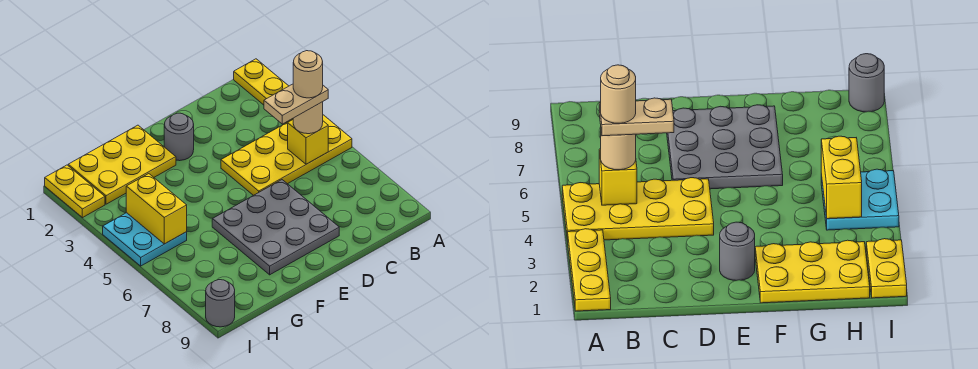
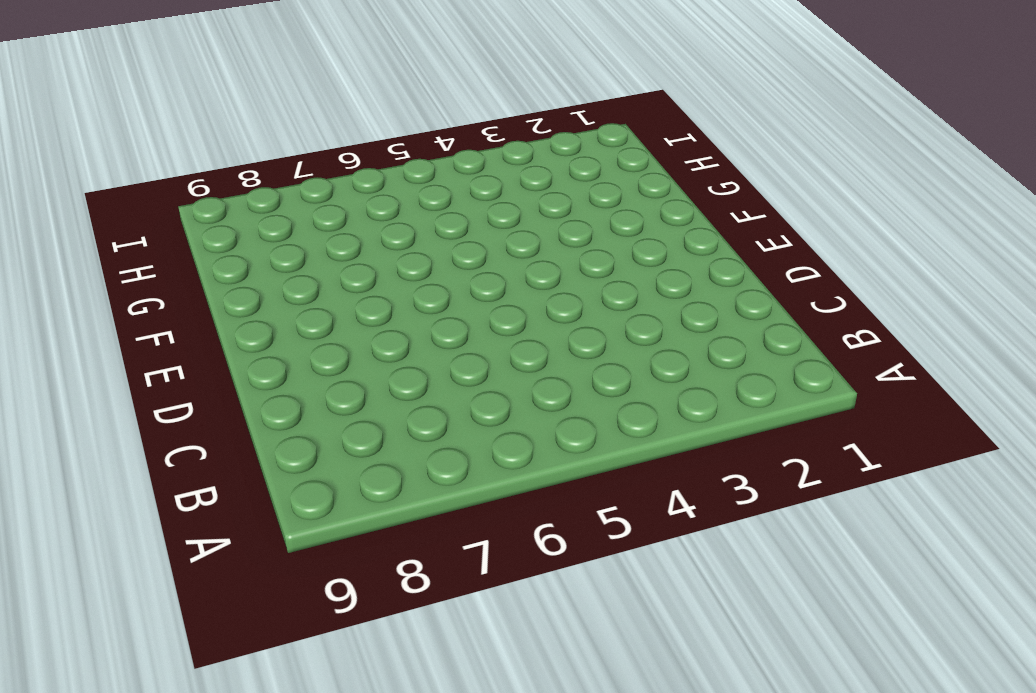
none -> yellow 1x3 plate [234,59,293,123]
none -> yellow 2x4 plate [221,115,352,196]
none -> grey 3x3 plate [212,180,339,275]

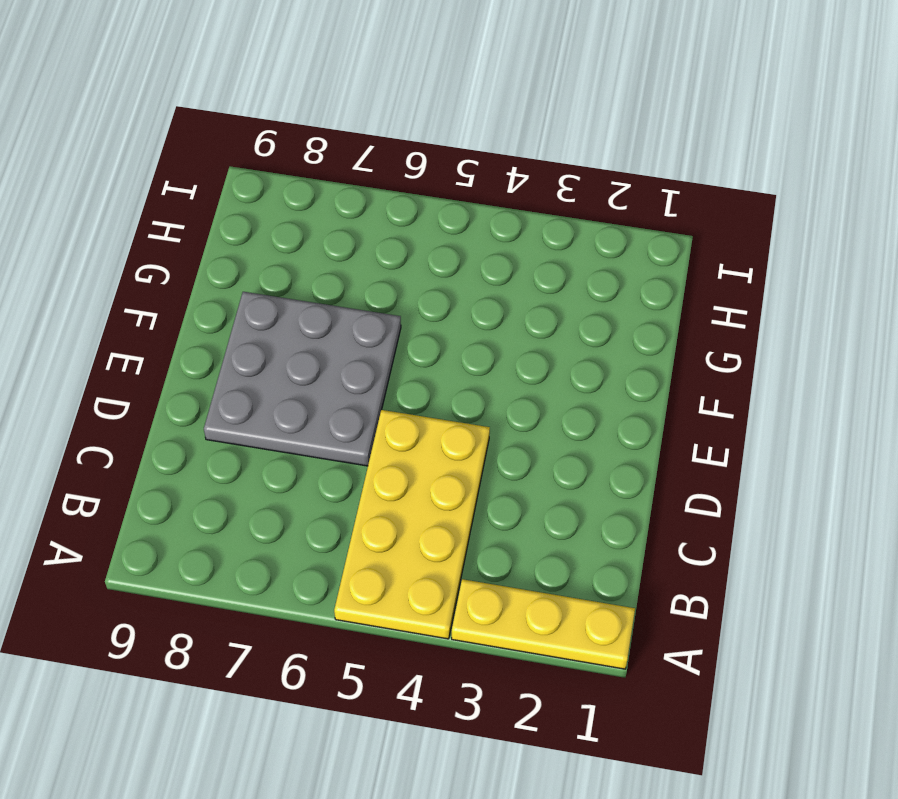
none -> grey 1x1 round brick [164,113,194,161]
none -> yellow 2x3 plate [68,125,176,204]
none -> cyan 2x2 plate [103,213,187,266]

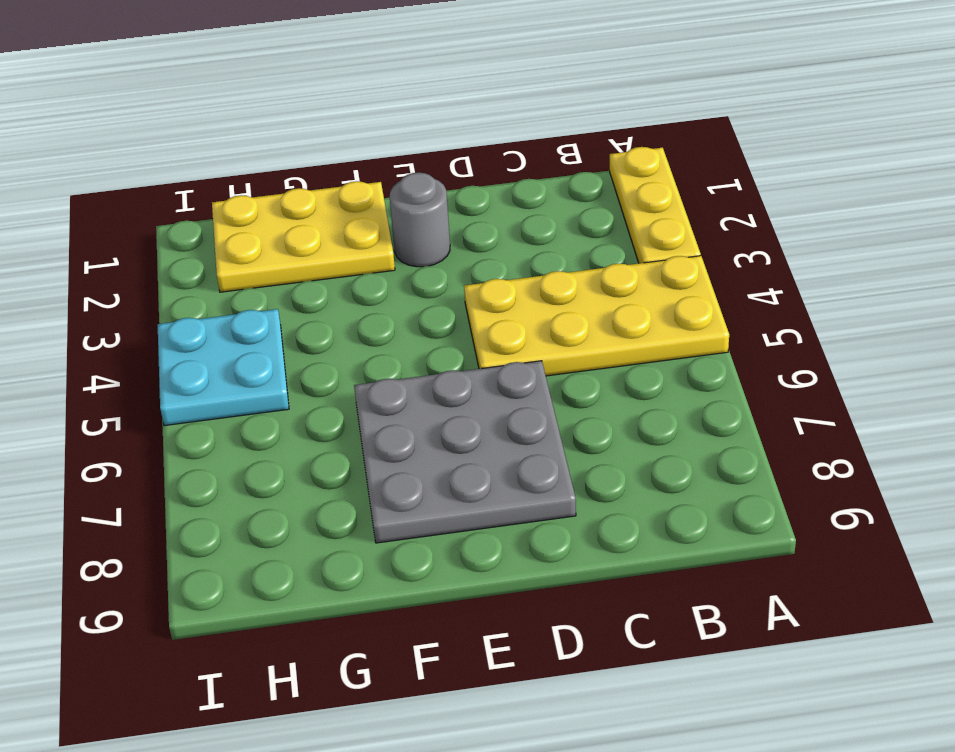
none -> yellow 1x2 plate [45,165,105,218]
none -> grey 1x1 round brick [206,280,235,327]
none -> yellow 1x1 brick [288,120,328,164]

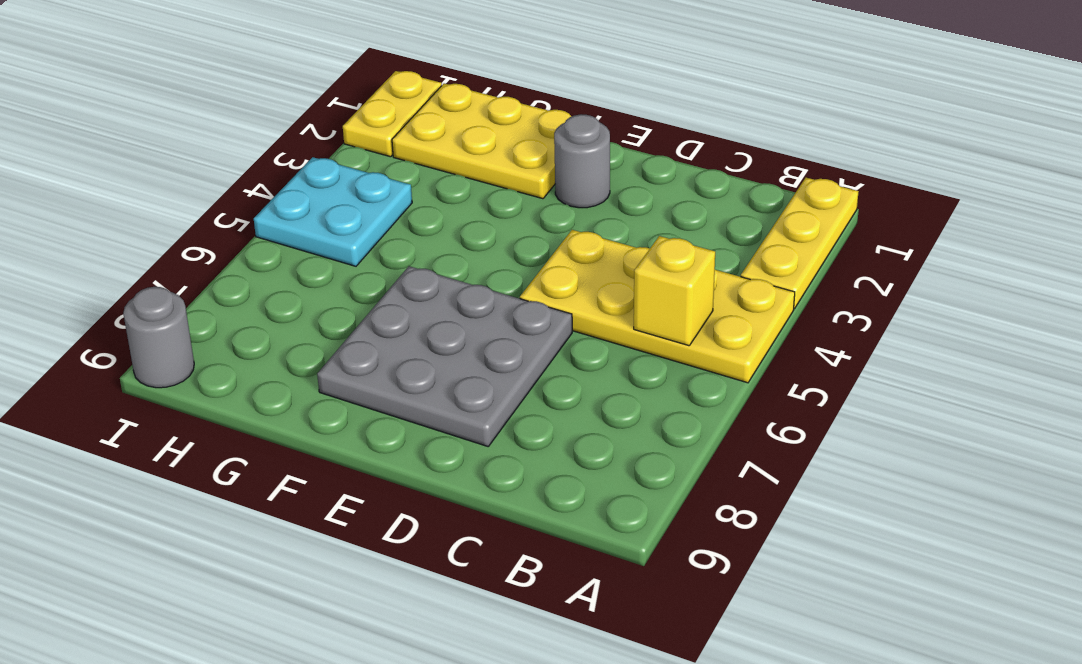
none -> yellow 1x2 brick [126,174,187,244]
none -> tan 1x1 round brick [293,102,323,134]
none -> tan 1x2 plate [264,84,328,124]

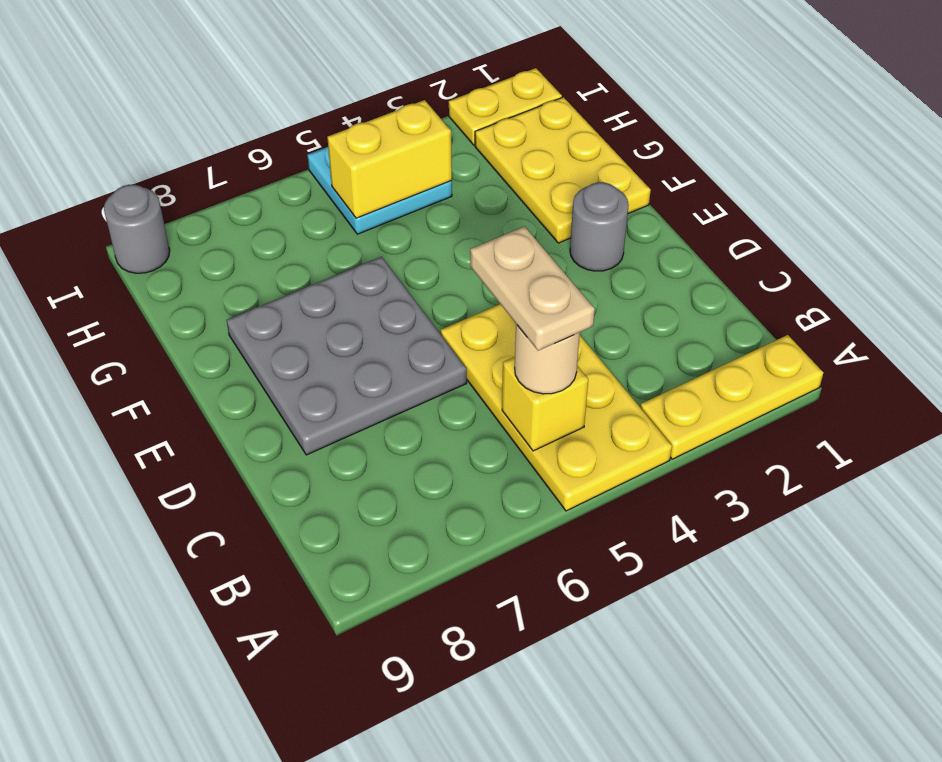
none -> tan 1x1 round brick [293,51,323,98]

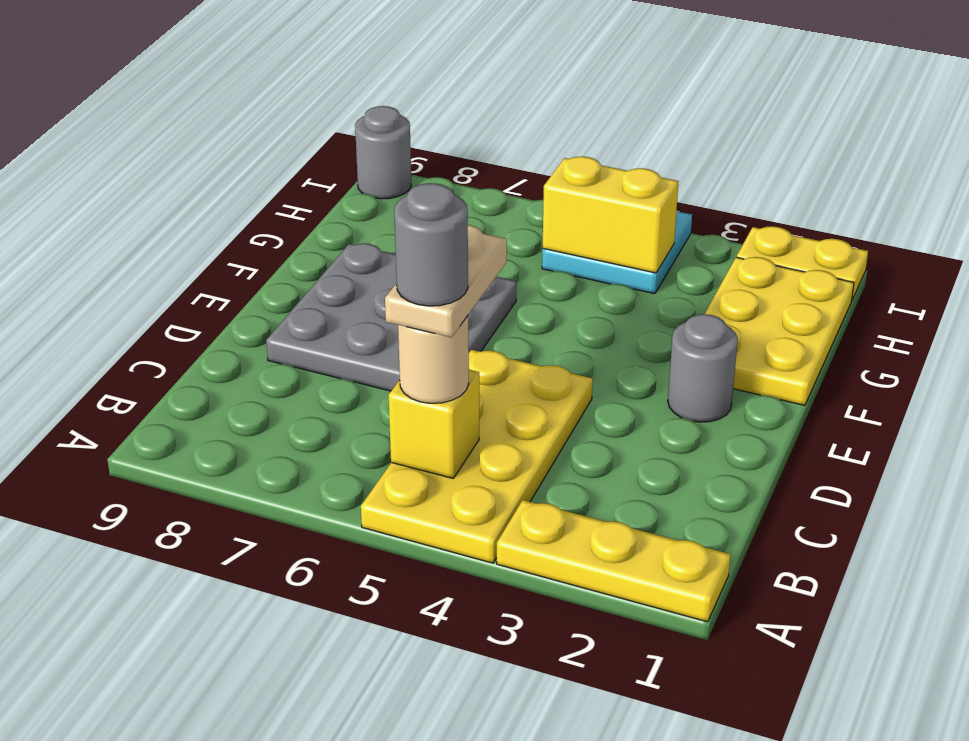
grey 1x1 round brick [394,183,468,306] -> tan 1x1 round brick [293,51,323,98]

